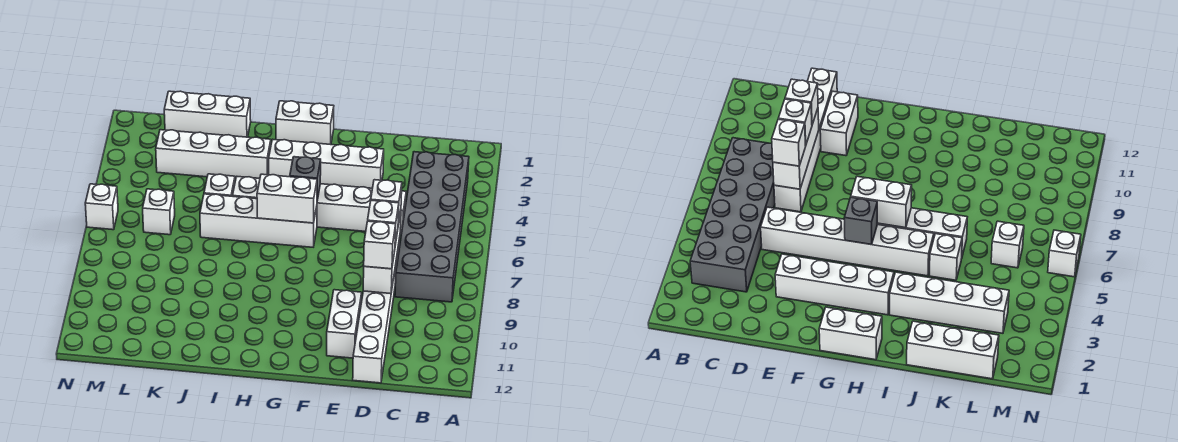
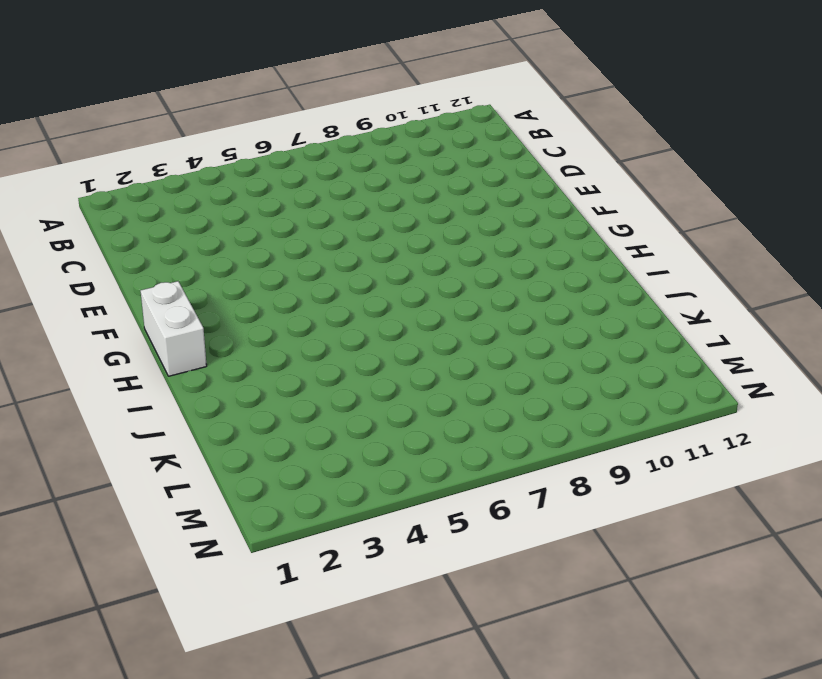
none -> grey 2x6 brick [395,152,469,302]
none -> white 1x6 brick [233,177,406,235]
none -> white 1x6 brick [353,238,400,383]

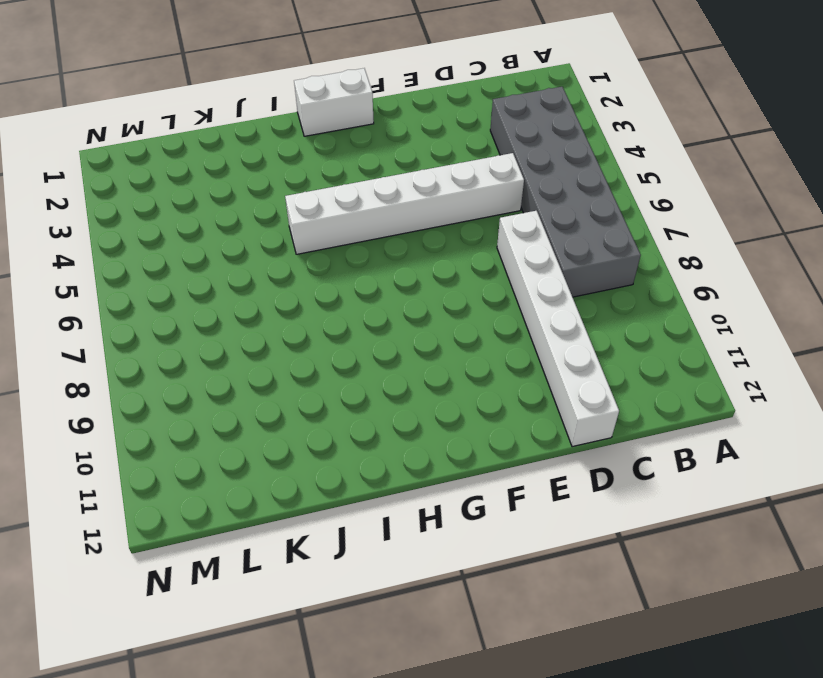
none -> white 1x4 brick [269,139,384,188]
none -> white 1x2 brick [327,290,362,358]
none -> white 1x4 brick [200,194,317,247]

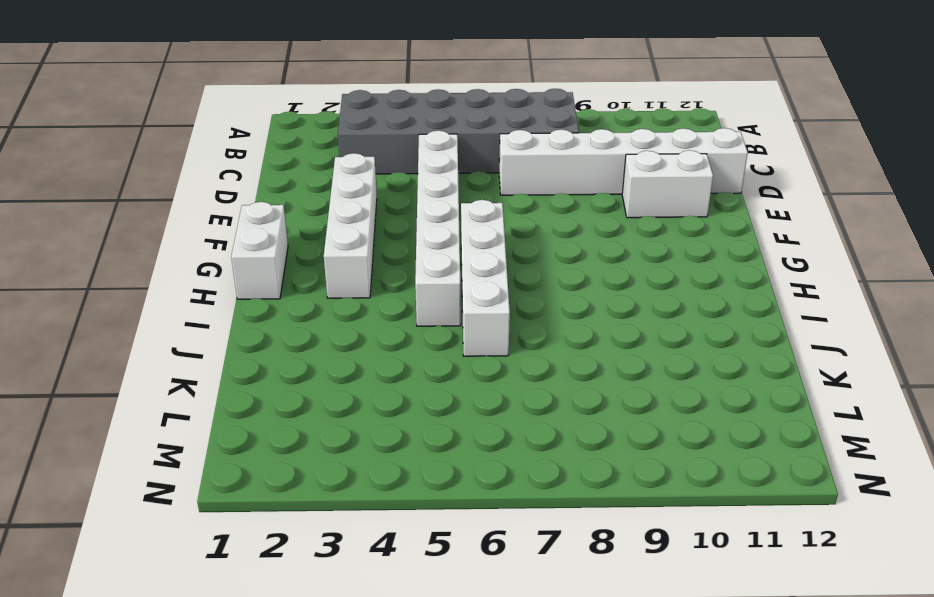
none -> white 1x4 brick [156,130,271,179]
none -> white 1x3 brick [164,91,251,137]
none -> white 1x1 brick [204,174,235,196]

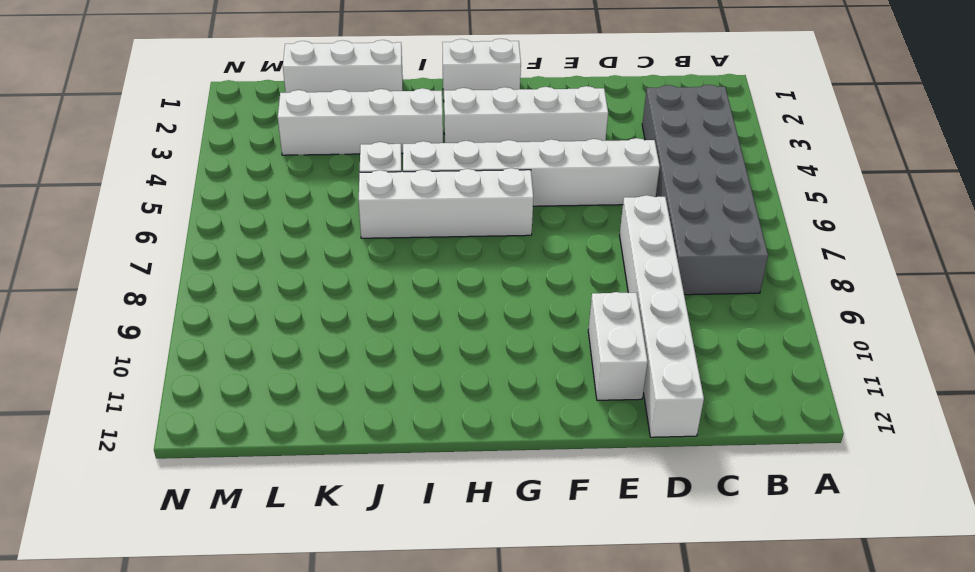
none -> white 1x1 brick [143,189,175,235]
none -> white 1x1 brick [85,184,118,230]
none -> white 1x3 brick [363,211,401,294]

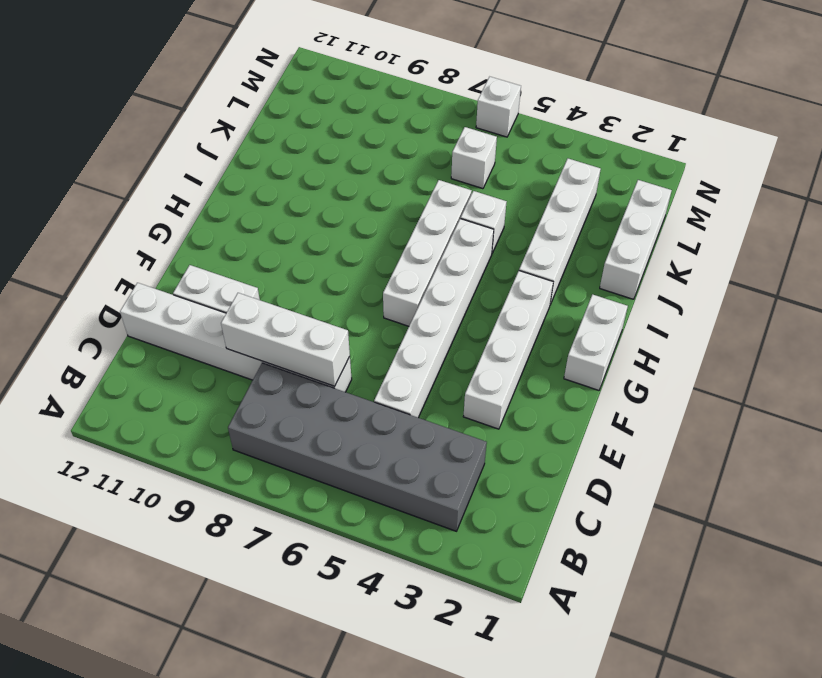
none -> grey 1x1 brick [290,157,321,200]
none -> white 1x2 brick [257,174,317,223]
none -> white 1x1 brick [371,180,402,224]

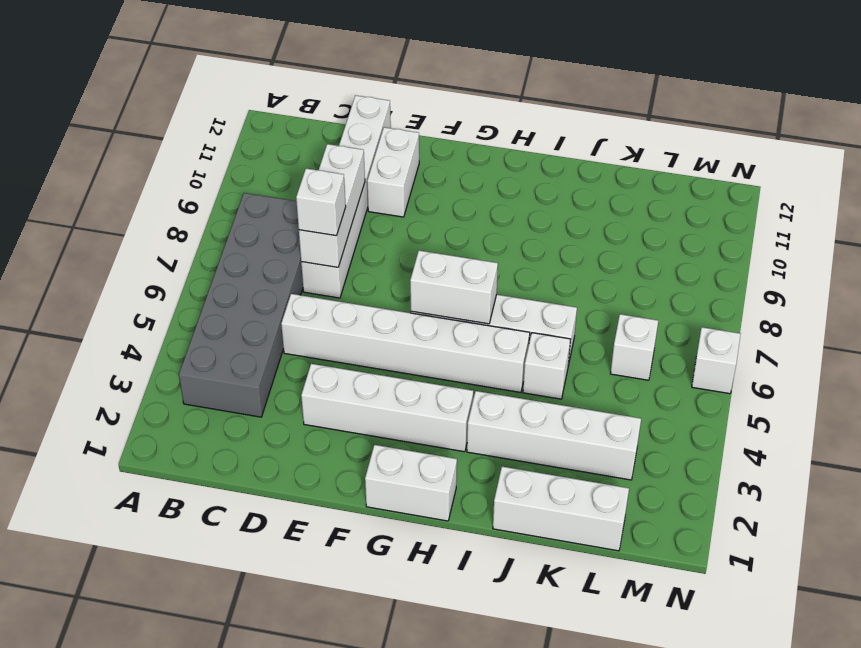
none -> grey 1x1 brick [290,157,321,200]
none -> white 1x1 brick [368,200,399,245]
none -> white 1x1 brick [364,221,396,269]

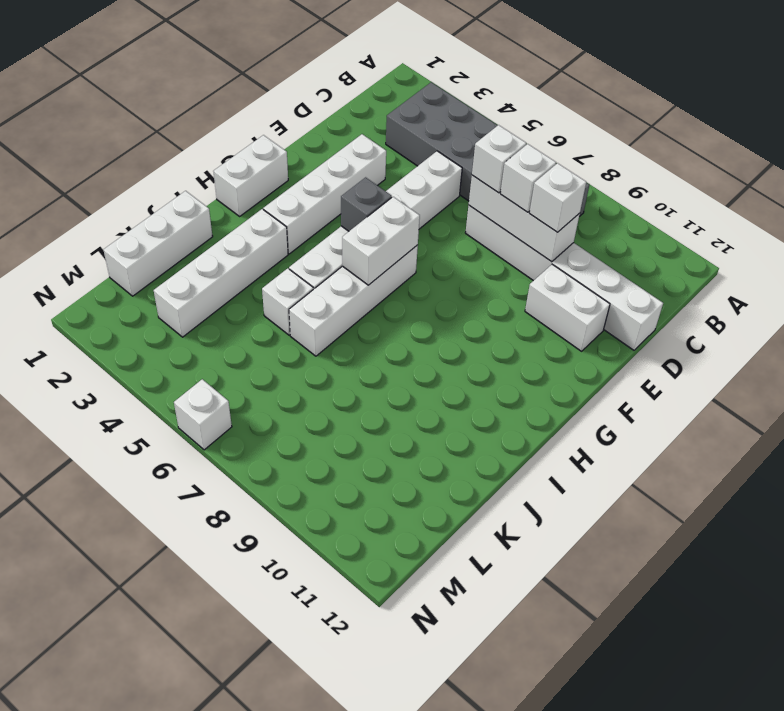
none -> white 1x1 brick [143,189,175,235]

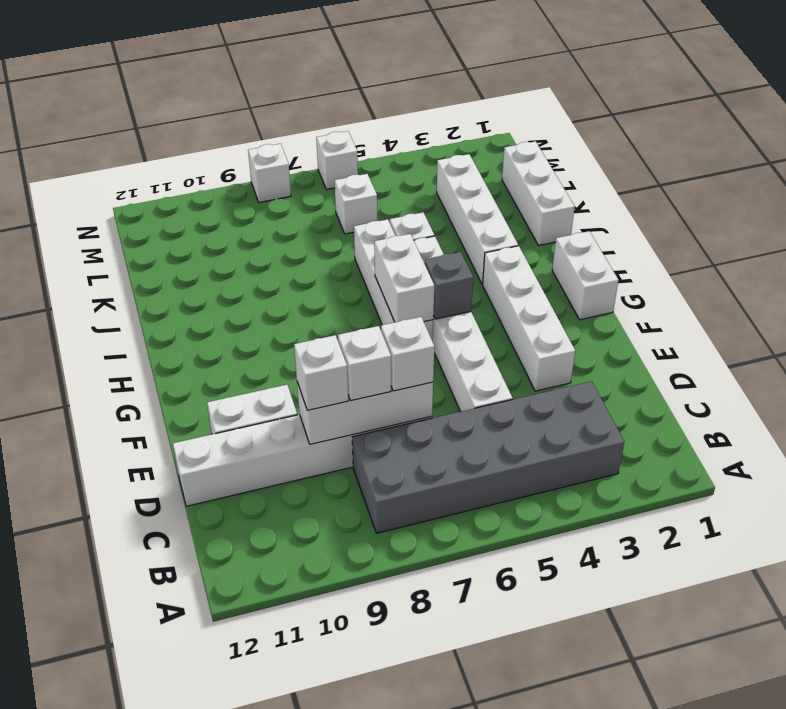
white 1x1 brick [248,144,291,202] -> none

